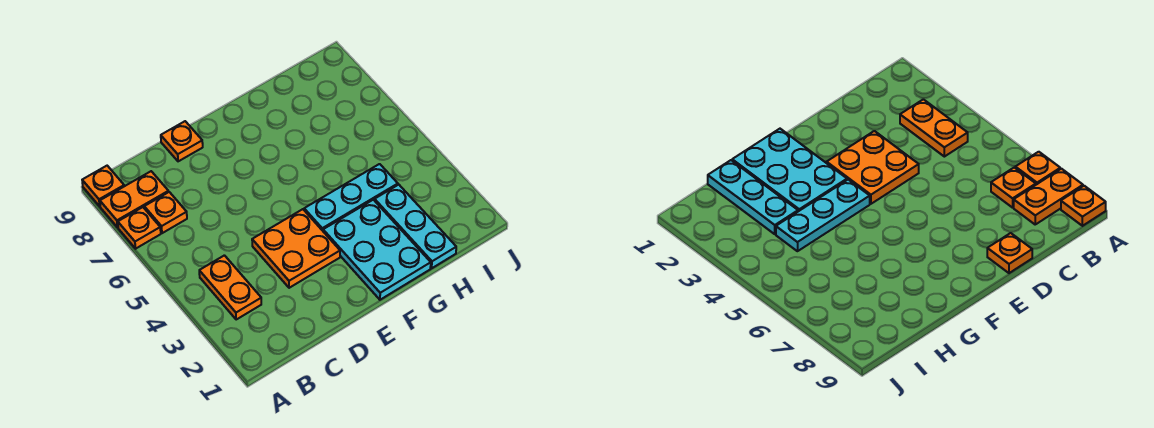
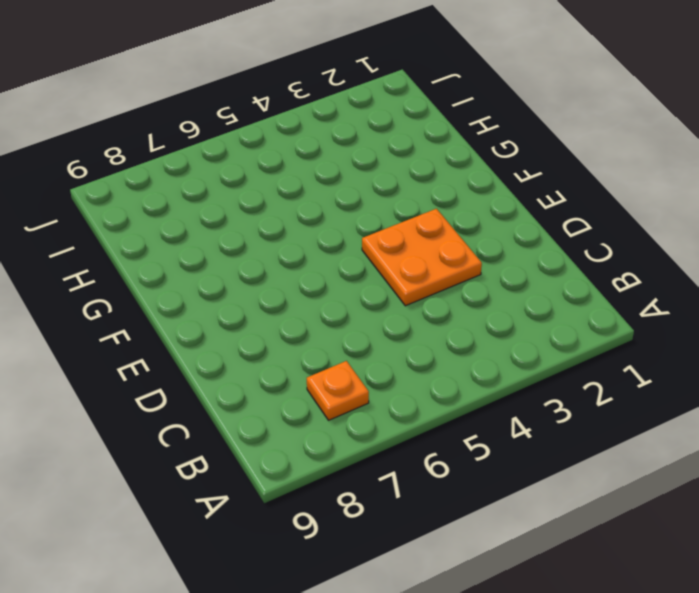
none -> orange 1x1 plate [118,207,161,249]
none -> orange 1x2 plate [100,171,169,227]

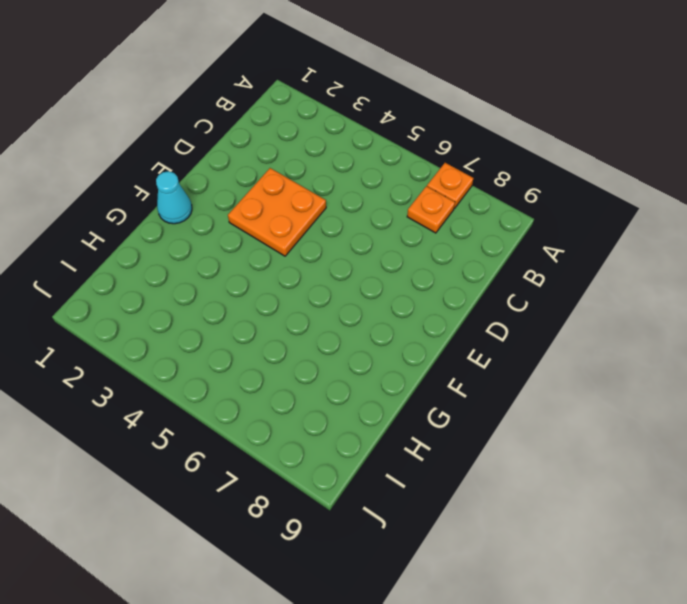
cyan 1x1 cone [156,171,192,224] -> cyan 2x3 plate [323,200,431,300]
none -> orange 1x2 plate [100,171,169,227]
none -> orange 1x1 plate [82,166,124,206]

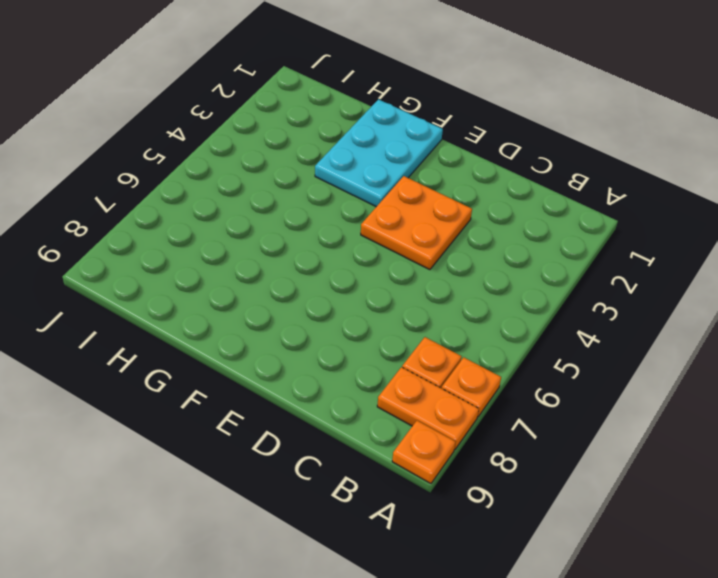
none -> orange 1x2 plate [199,255,261,319]
none -> orange 1x1 plate [161,121,203,161]

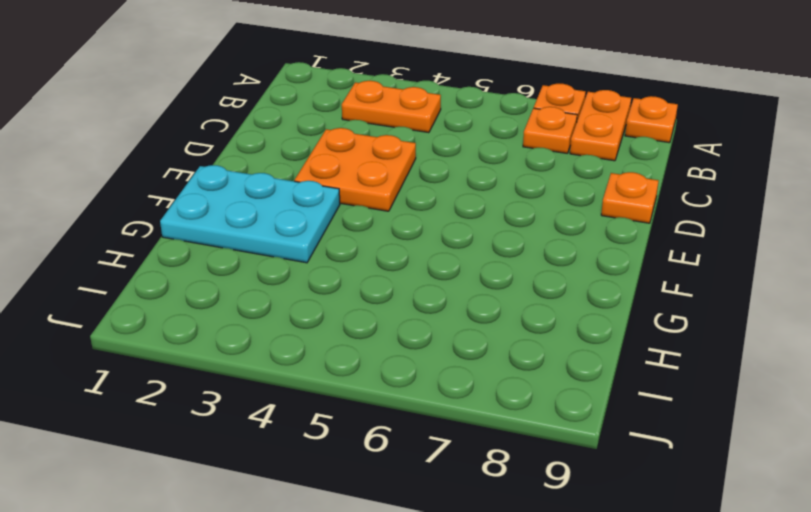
none -> cyan 1x3 plate [304,164,398,231]
none -> cyan 1x3 plate [375,185,456,268]

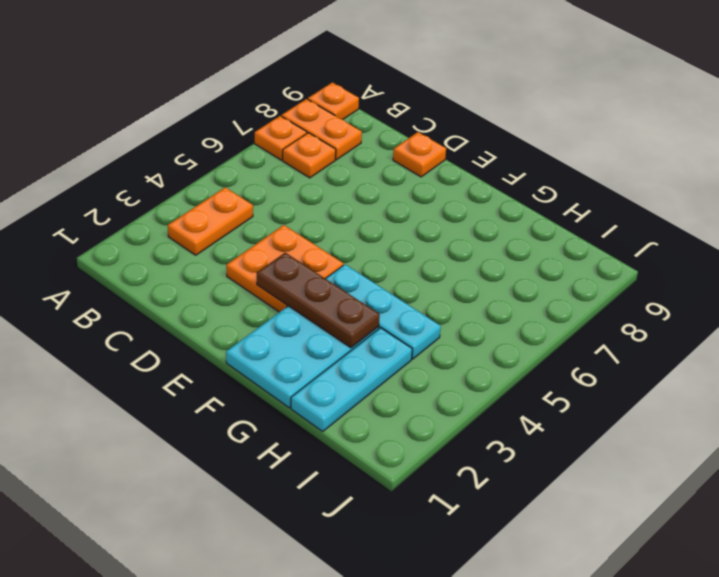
brown 1x3 plate [257,253,380,348] -> none

